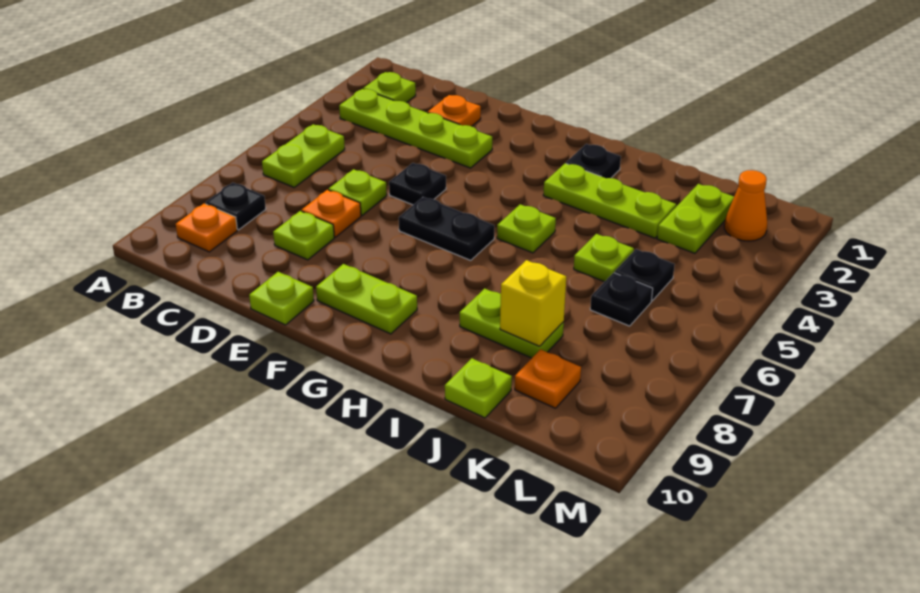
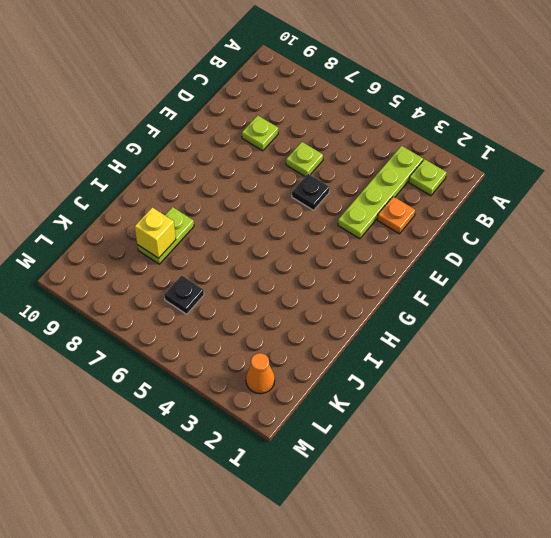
none -> lime 1x2 plate [262,124,345,187]
none -> black 1x1 plate [205,183,266,230]
none -> orange 1x1 plate [176,204,237,252]

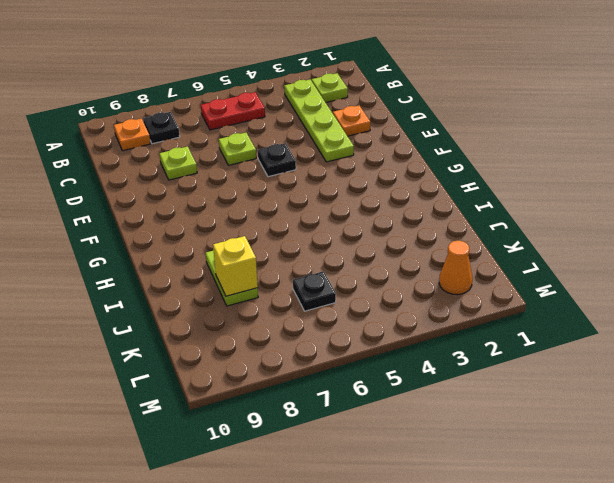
red 1x2 plate [201,92,265,130] -> lime 1x2 plate [262,124,345,187]
none -> orange 1x1 plate [301,190,361,237]
none -> lime 1x1 plate [249,272,314,325]
none -> black 1x2 plate [399,197,494,260]

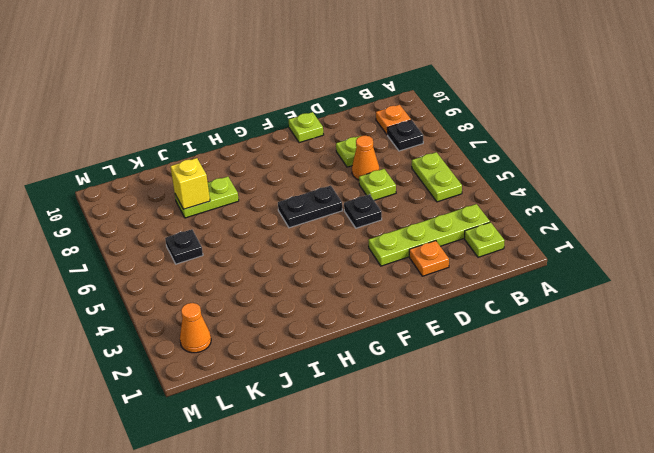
orange 1x1 cone [352,136,379,180] -> orange 1x1 plate [301,190,361,237]
none -> lime 1x2 plate [316,264,417,334]
none -> black 1x1 plate [566,144,621,178]
none -> lime 1x3 plate [543,163,676,238]

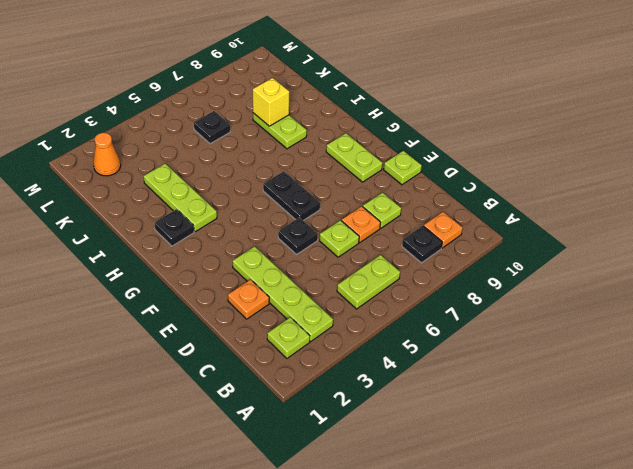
none -> lime 1x1 plate [497,204,556,253]
none -> lime 1x1 plate [574,234,634,282]
none -> lime 1x1 plate [445,358,512,418]

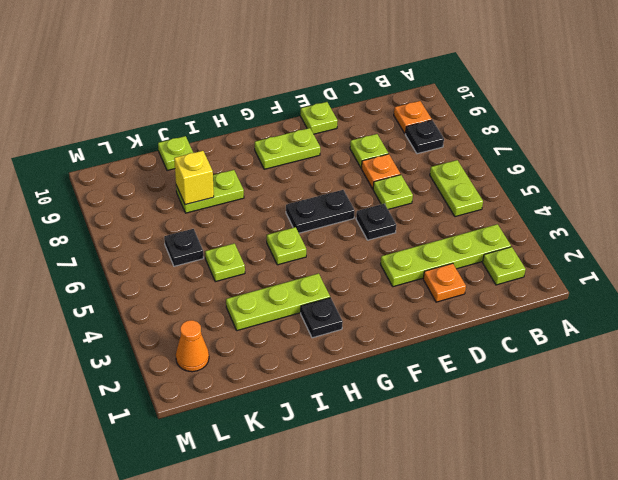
none -> lime 1x2 plate [657,184,734,253]
none -> black 1x1 plate [615,249,675,301]
none -> orange 1x1 plate [515,349,581,408]

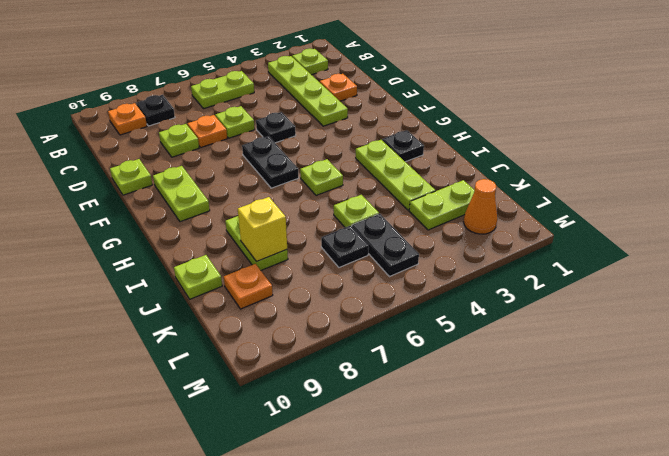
black 1x2 plate [352,214,419,277] -> black 1x1 plate [615,249,675,301]

